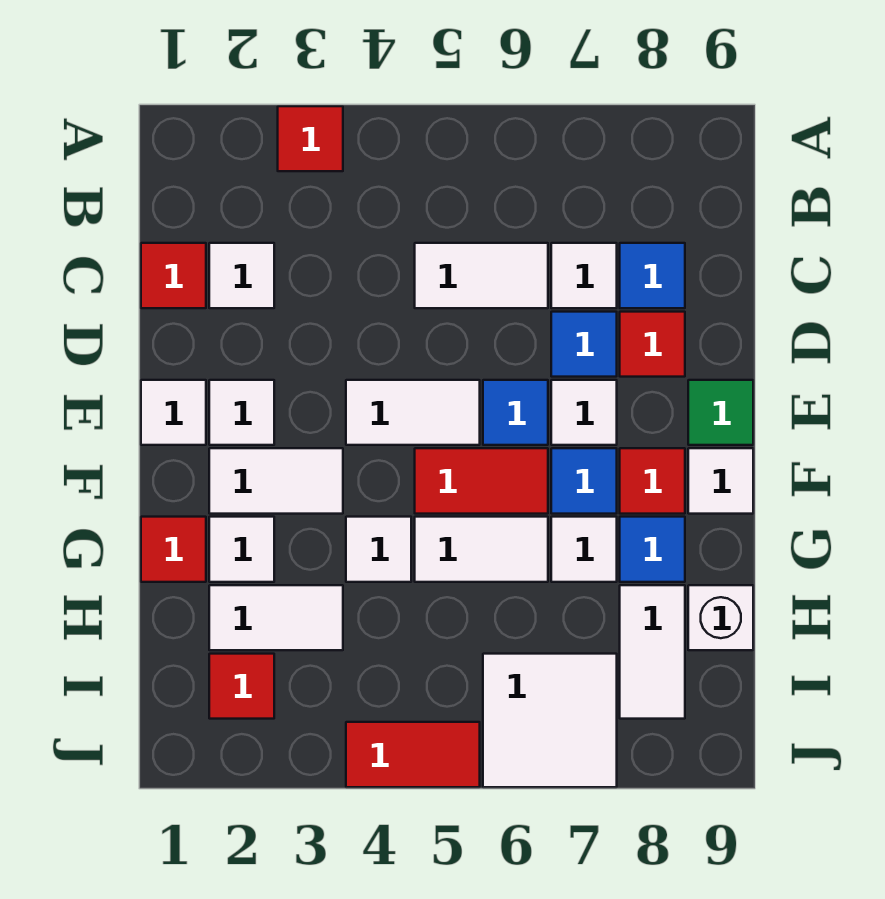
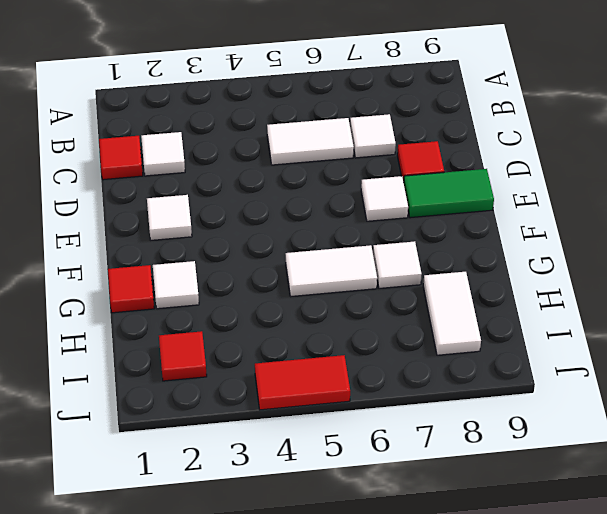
green 1x2 tile [404,169,494,218] -> green 1x1 tile [688,380,753,445]
none -> red 1x1 tile [278,106,343,171]
none -> blue 1x1 tile [620,243,685,308]
none -> blue 1x1 tile [551,312,617,377]
none -> white 1x1 tile [141,380,206,445]

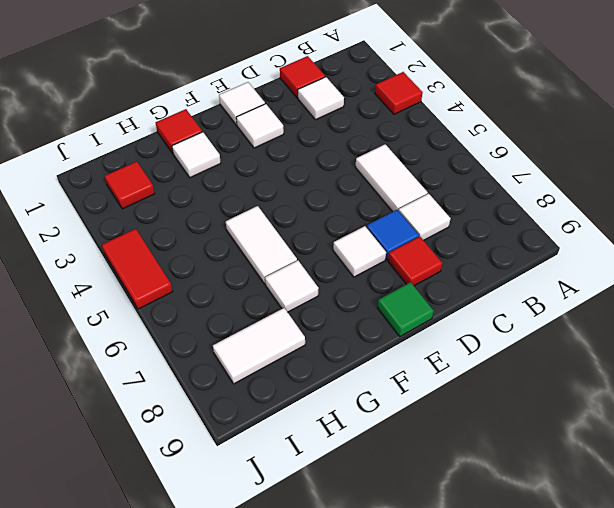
none -> blue 1x1 tile [620,243,685,308]
none -> white 1x2 tile [346,380,480,445]
none -> blue 1x1 tile [483,380,548,445]
none -> white 1x2 tile [209,448,343,514]

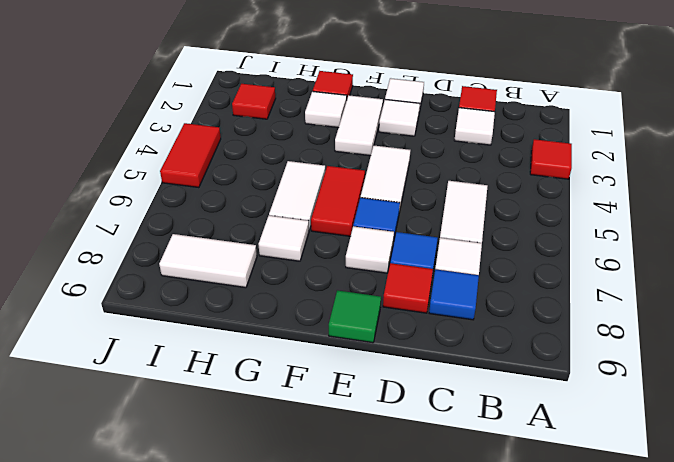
none -> blue 1x1 tile [551,448,617,514]
none -> red 1x1 tile [620,448,685,514]
none -> white 1x1 tile [688,448,753,514]
none -> white 1x1 tile [346,517,411,582]

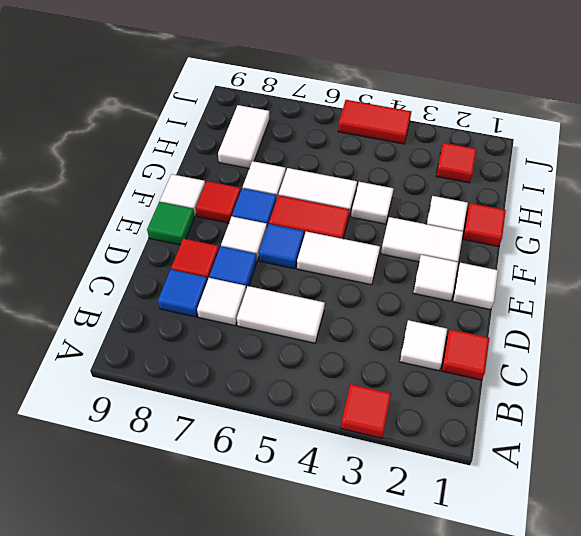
none -> blue 1x1 tile [620,517,685,582]
none -> white 1x2 tile [209,585,343,650]
none -> white 1x1 brick [688,585,753,650]
none -> white 2x2 tile [483,654,617,787]

